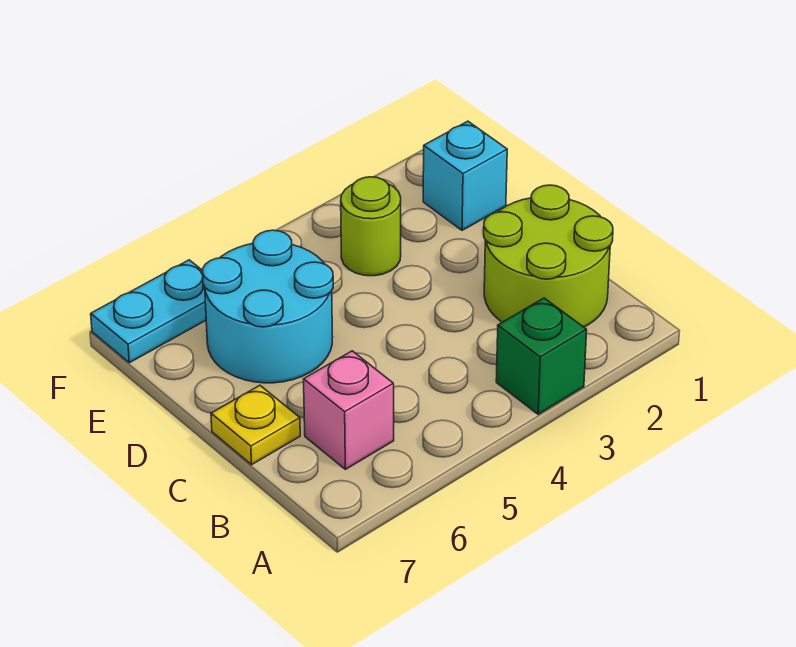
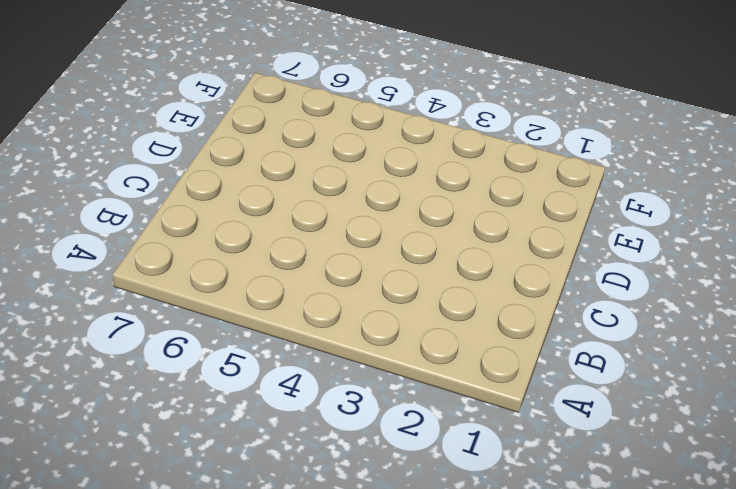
none -> green 1x1 brick [496,298,587,414]
none -> lime 2x2 round brick [484,185,613,327]

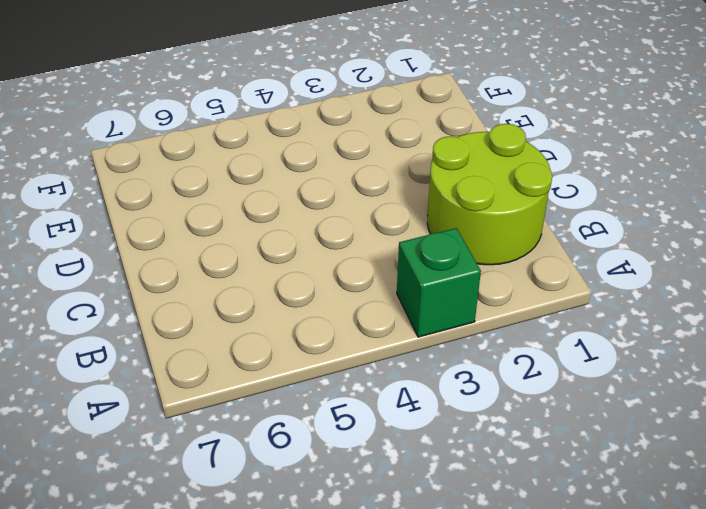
none -> pink 1x1 brick [304,351,394,469]
none -> yellow 1x1 plate [211,385,300,465]

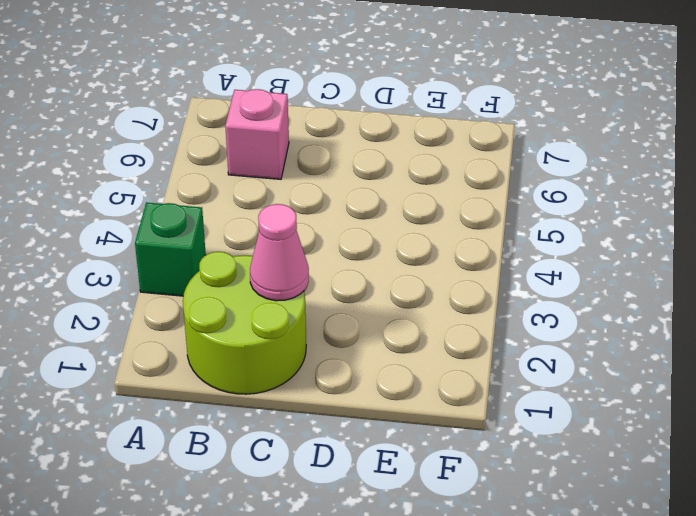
pink 1x1 cone [250,204,309,301] -> none
none -> yellow 1x1 plate [211,385,300,465]
none -> cyan 2x2 round brick [203,230,333,383]

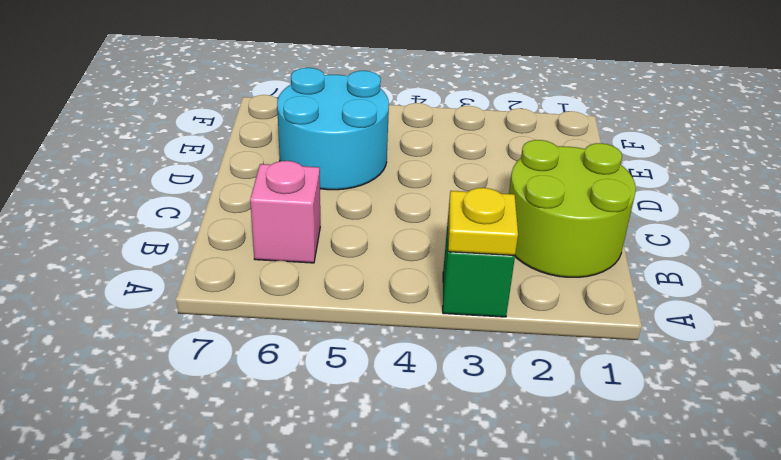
yellow 1x1 plate [448,188,518,255] -> yellow 1x1 plate moved to [211,385,300,465]
none -> cyan 1x1 brick [423,121,507,230]
none -> lime 1x1 round brick [341,177,401,276]

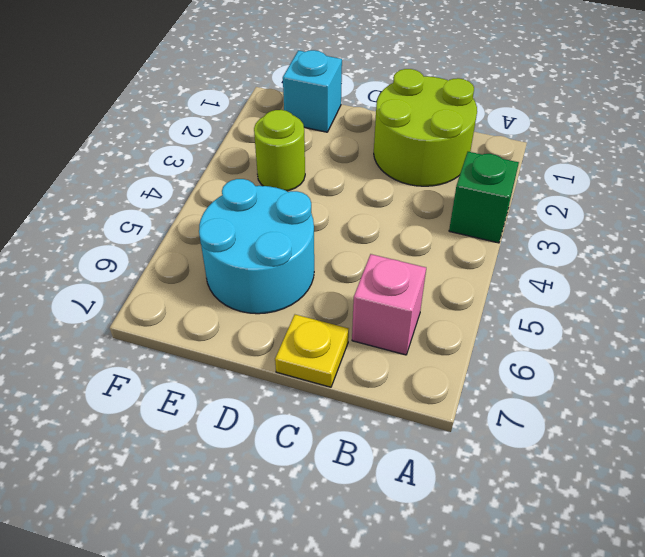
none -> cyan 1x2 plate [91,260,206,363]

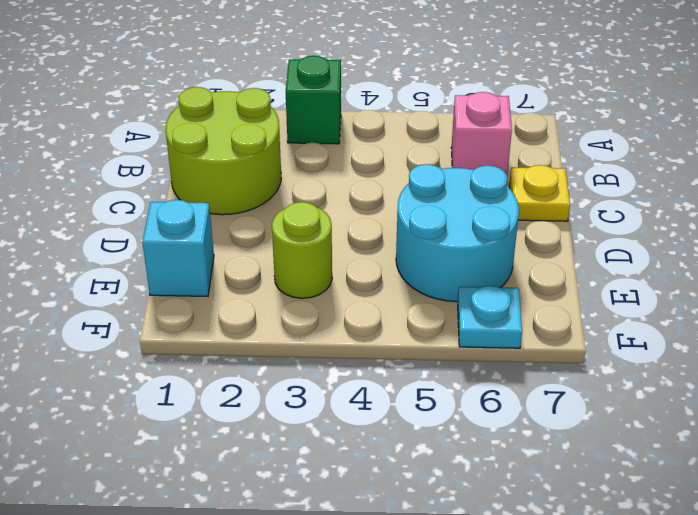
cyan 1x1 plate [458,286,522,348] -> cyan 1x2 plate [91,260,206,363]

